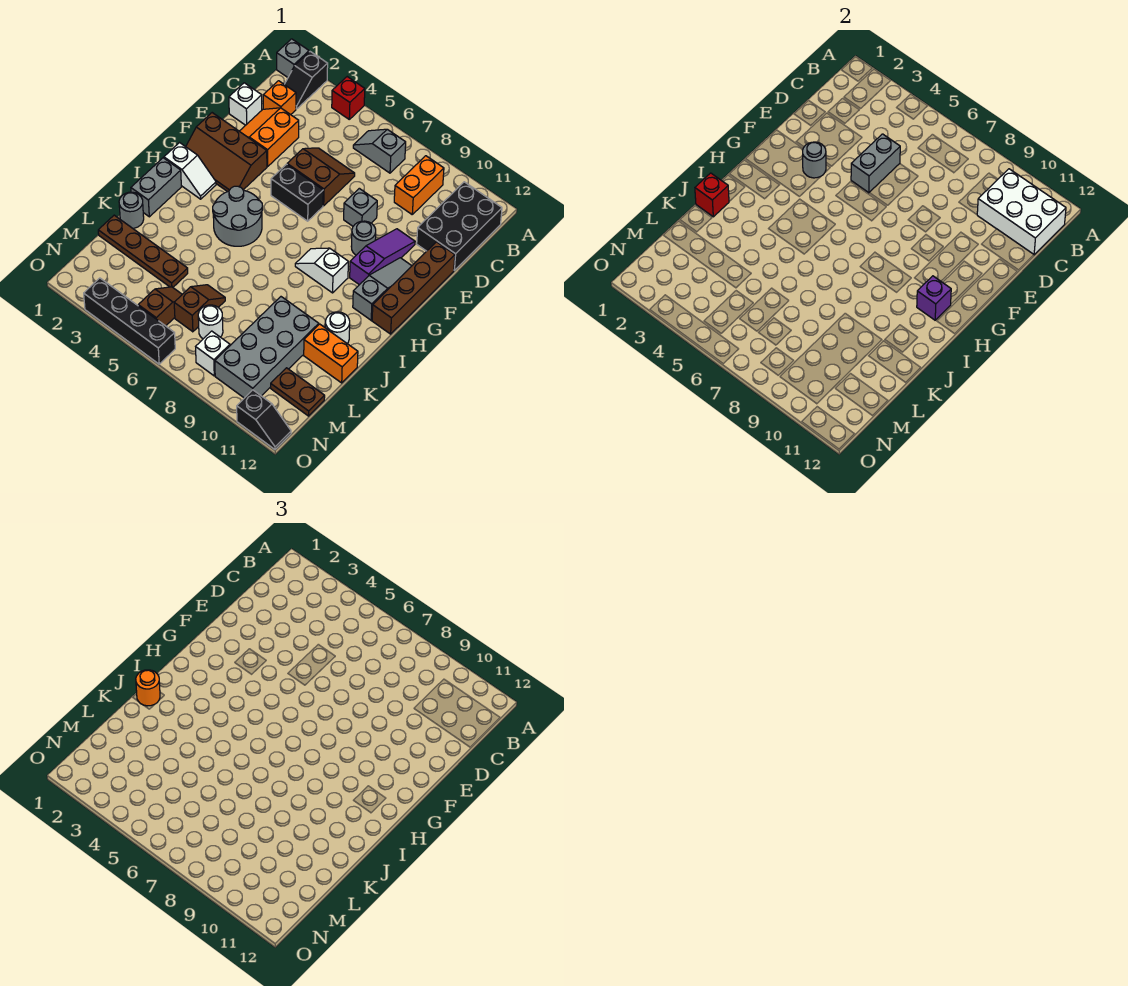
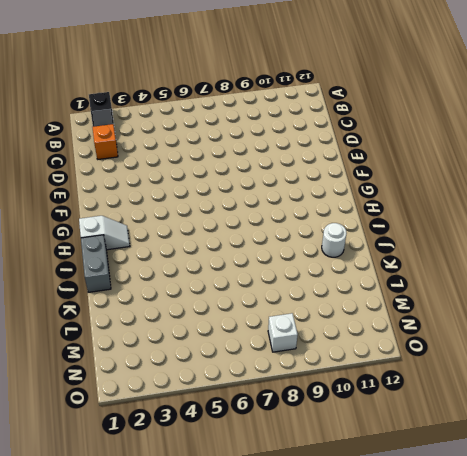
none -> grey 1x1 brick [277,39,309,77]
none -> red 1x1 brick [332,77,365,119]
none -> grey 1x2 slope [353,129,406,173]
none -> orange 1x2 brick [394,156,444,214]

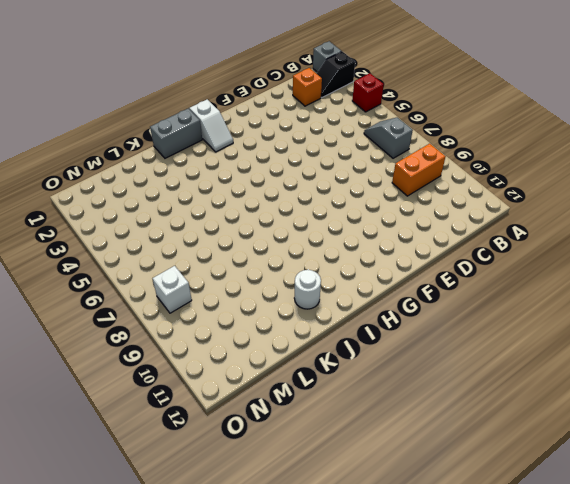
none -> black 2x3 brick [417,182,502,270]
none -> white 1x1 brick [229,83,262,125]
none -> orange 2x2 slope [240,108,299,167]
none -> brown 2x2 slope [287,148,355,206]

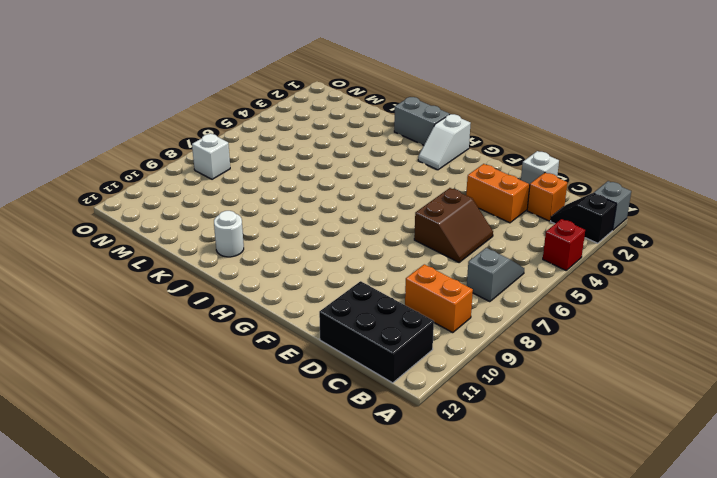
none -> grey 1x1 brick [344,188,377,226]
none -> purple 1x3 slope [350,229,415,285]
none -> brown 1x4 brick [372,242,455,334]
none -> brown 2x3 slope [186,113,267,192]

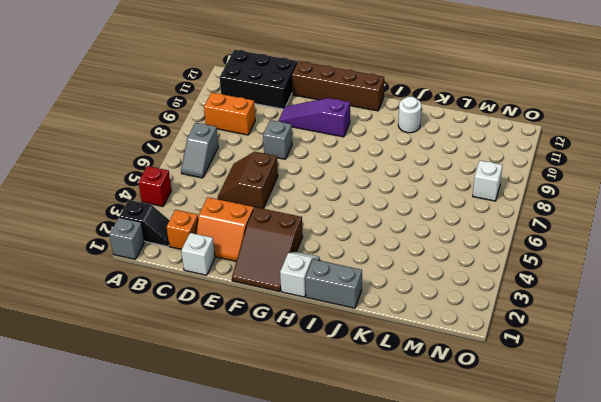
brown 2x3 slope [232,207,303,292] -> brown 2x3 slope turned to [186,113,267,192]
none -> black 1x2 brick [271,164,323,221]
none -> grey 1x1 round brick [351,221,376,255]
none -> grey 1x3 slope [353,258,412,320]
none -> grey 2x2 round brick [213,186,263,246]

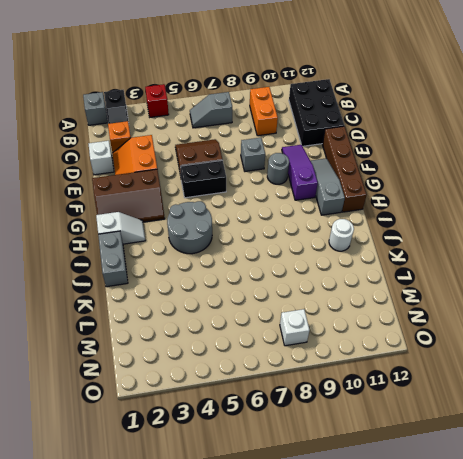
none -> white 1x2 slope [295,248,348,293]
none -> grey 1x1 round brick [119,192,144,228]
none -> grey 2x4 brick [215,297,319,398]
none -> orange 1x2 brick [304,324,358,383]

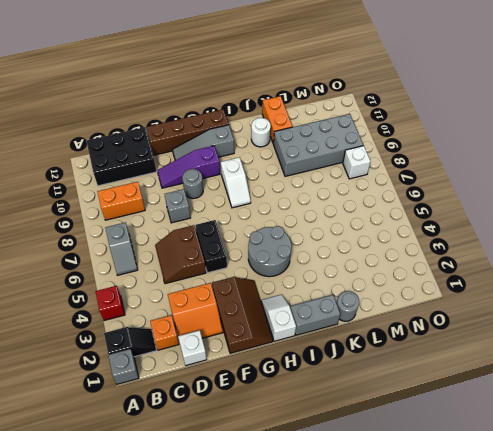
none -> brown 1x4 plate [98,215,188,287]
none -> brown 1x2 slope [174,285,225,332]
none -> brown 1x2 slope [138,287,182,326]
none -> white 1x1 round brick [198,305,223,339]

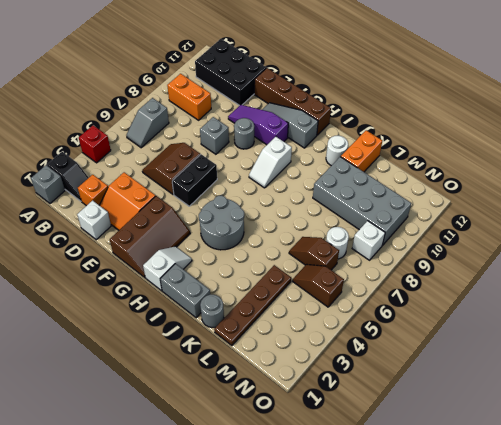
none -> brown 1x2 plate [271,368,325,416]
none -> black 1x4 brick [84,278,175,364]
none -> black 1x2 slope [237,390,291,449]
none -> white 2x3 brick [977,169,1066,255]

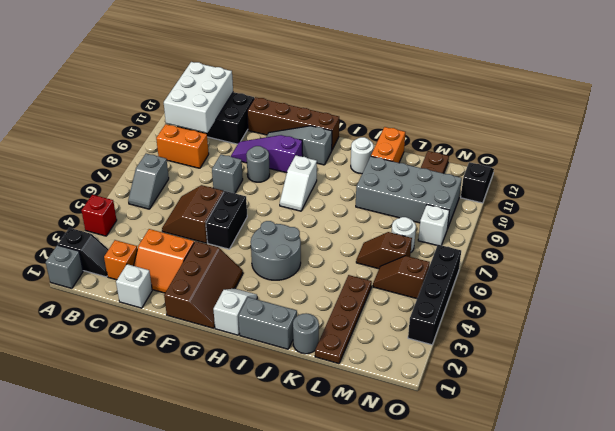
none -> grey 1x2 brick [851,134,900,193]
none -> grey 1x1 round brick [803,142,826,178]
none -> purple 1x1 brick [917,276,951,320]
none -> red 1x1 brick [695,173,729,217]

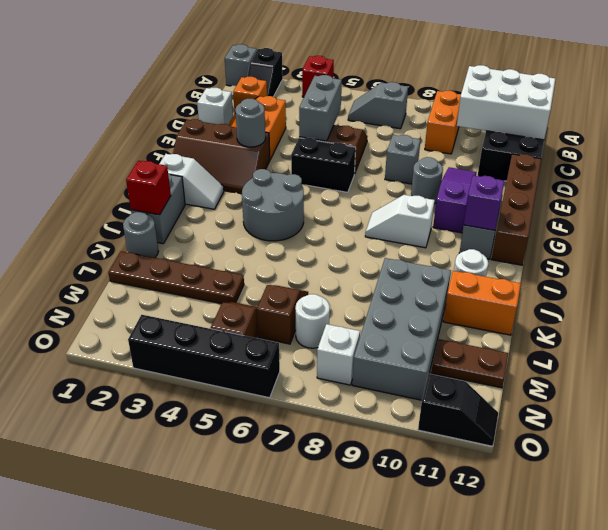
none -> orange 1x1 round brick [136,670,160,706]

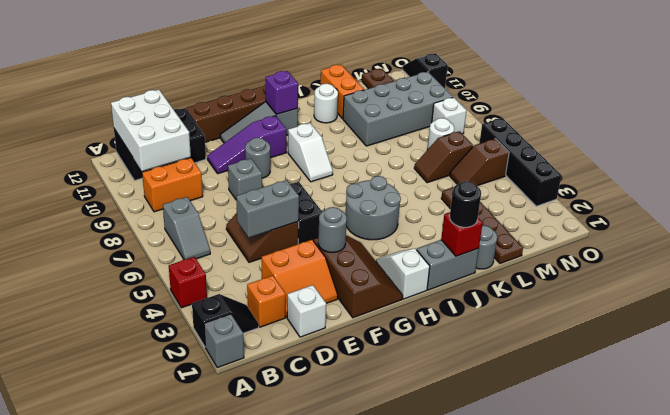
black 1x1 round brick [450,181,481,227] -> orange 1x1 round brick [136,670,160,706]

